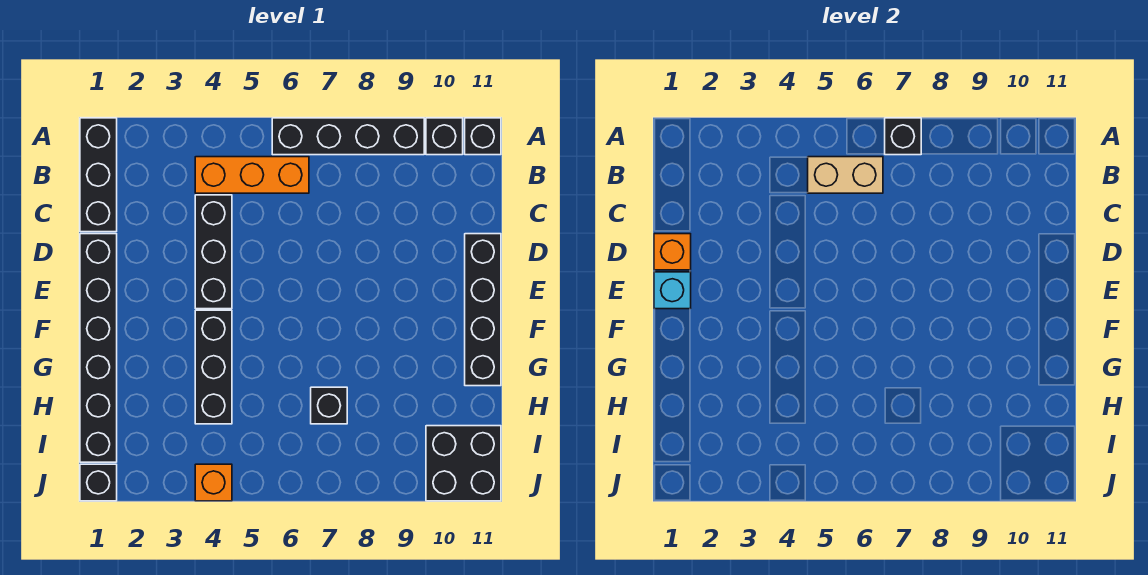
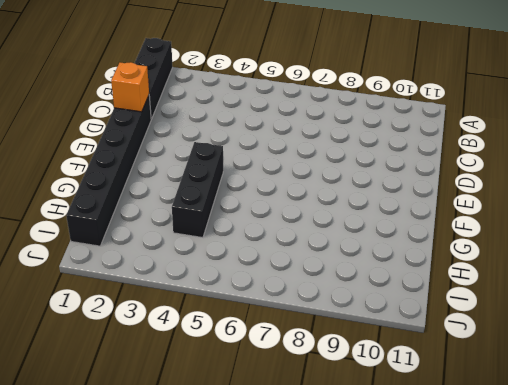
none -> black 1x4 brick [272,118,424,155]
none -> black 1x1 brick [426,118,463,155]
none -> black 1x1 brick [465,118,501,155]

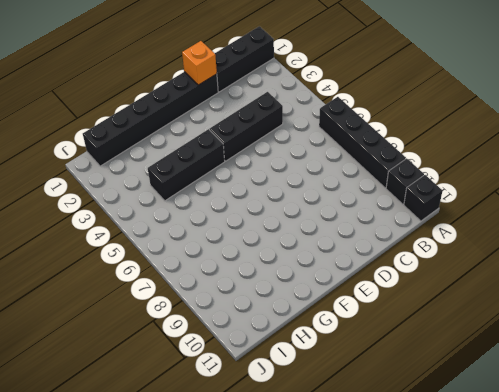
none -> orange 1x3 brick [195,157,309,193]
none -> black 1x4 brick [465,234,501,386]
none -> black 1x1 brick [311,387,347,424]

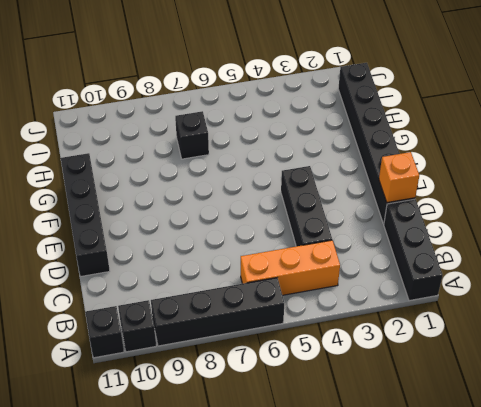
none -> black 1x3 brick [195,310,232,424]
none -> black 2x2 brick [426,426,501,501]
none -> black 1x1 brick [80,464,117,501]

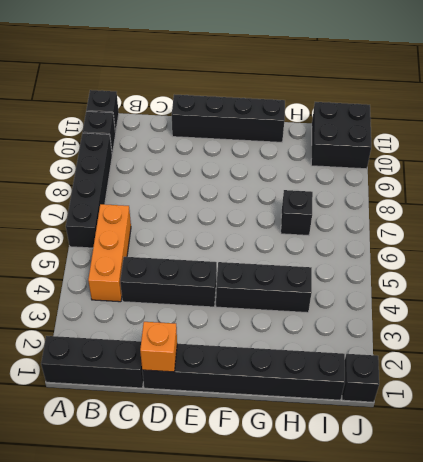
none -> orange 1x1 brick [195,464,232,501]
none -> black 1x1 brick [885,118,921,155]
none -> tan 1x2 brick [808,157,883,193]

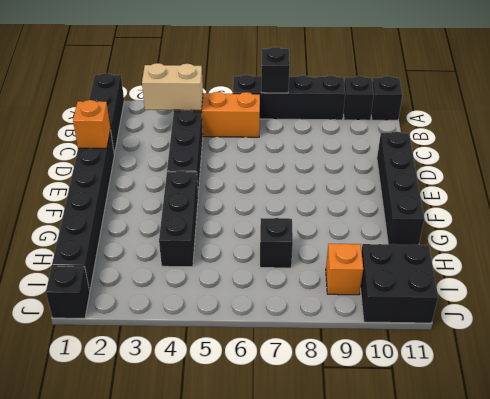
tan 1x2 brick [142,63,203,110] -> tan 1x2 brick moved to [808,157,883,193]
orange 1x1 brick [326,244,363,295] -> orange 1x1 brick moved to [195,464,232,501]
none -> cyan 1x1 brick [654,272,691,309]

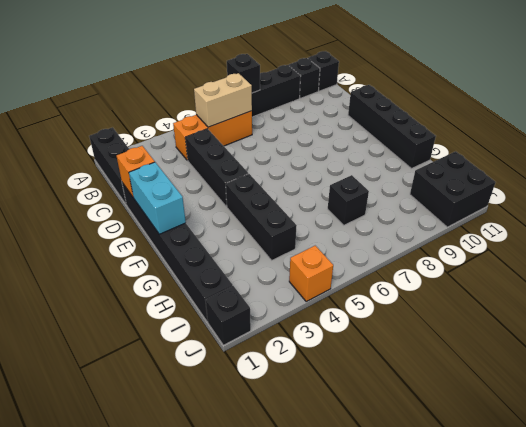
cyan 1x2 brick [129,162,186,234] -> cyan 1x1 brick [654,272,691,309]

